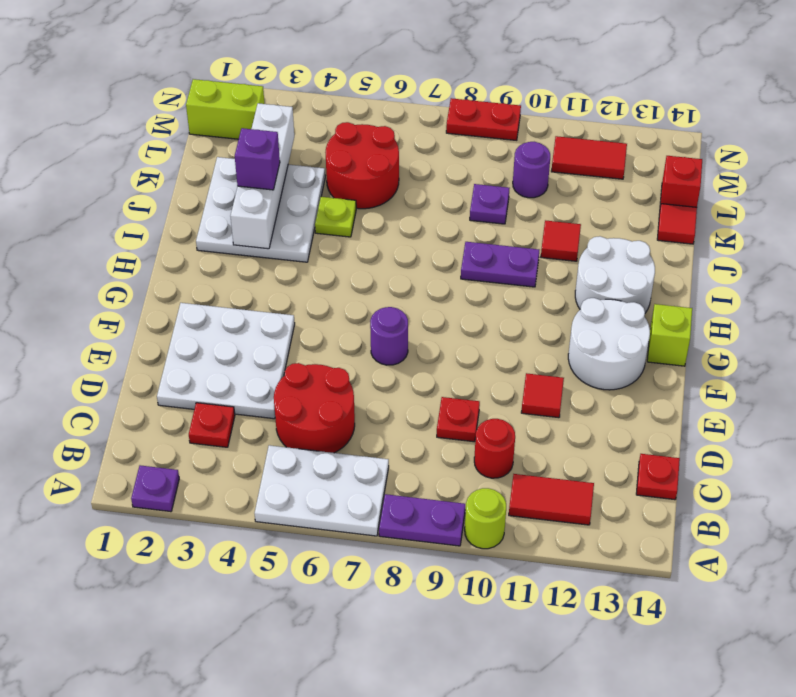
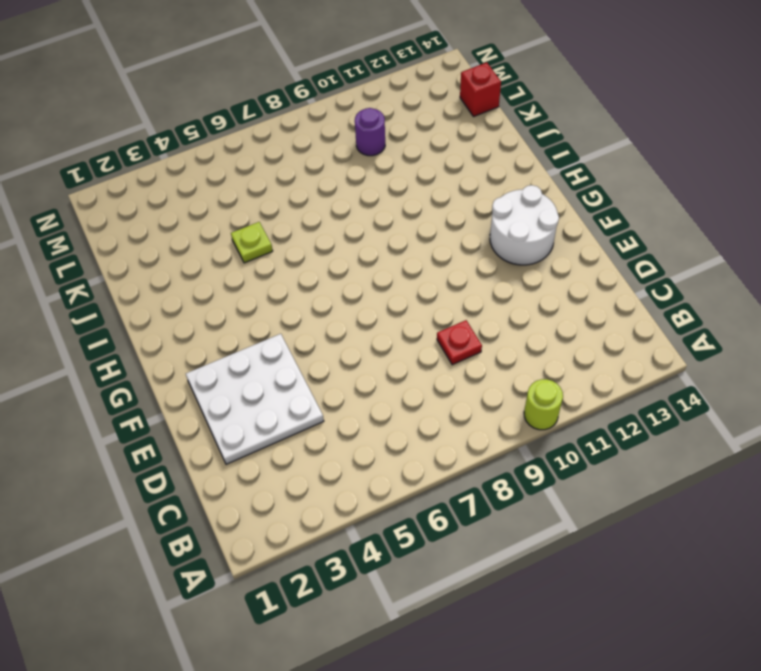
none -> purple 1x1 plate [131,465,179,512]
none -> white 2x3 plate [255,445,389,536]
none -> purple 1x2 plate [379,494,465,546]
none -> red 1x2 tile [509,474,594,525]

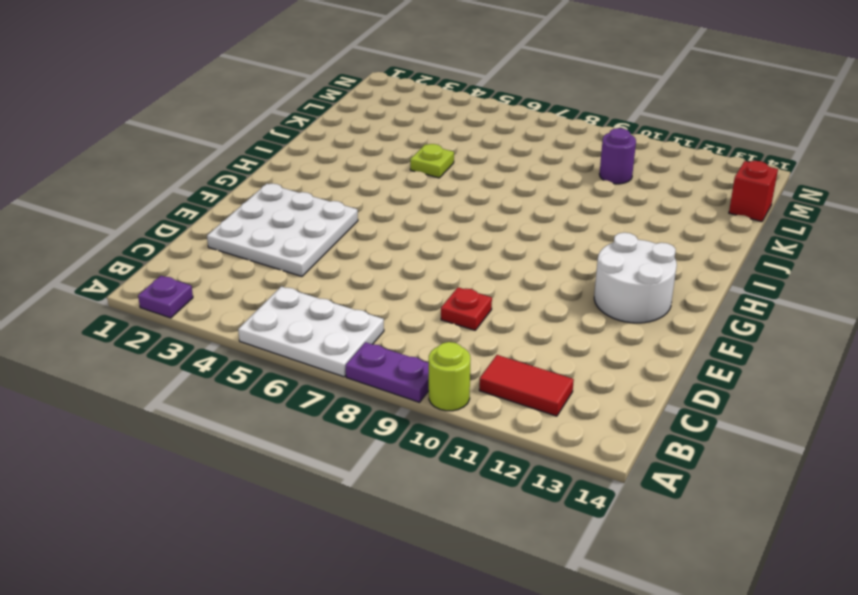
none -> red 1x1 plate [189,403,235,447]
none -> red 2x2 round brick [274,363,355,453]
none -> red 1x1 round brick [474,419,515,478]
none -> red 1x1 plate [636,454,680,500]

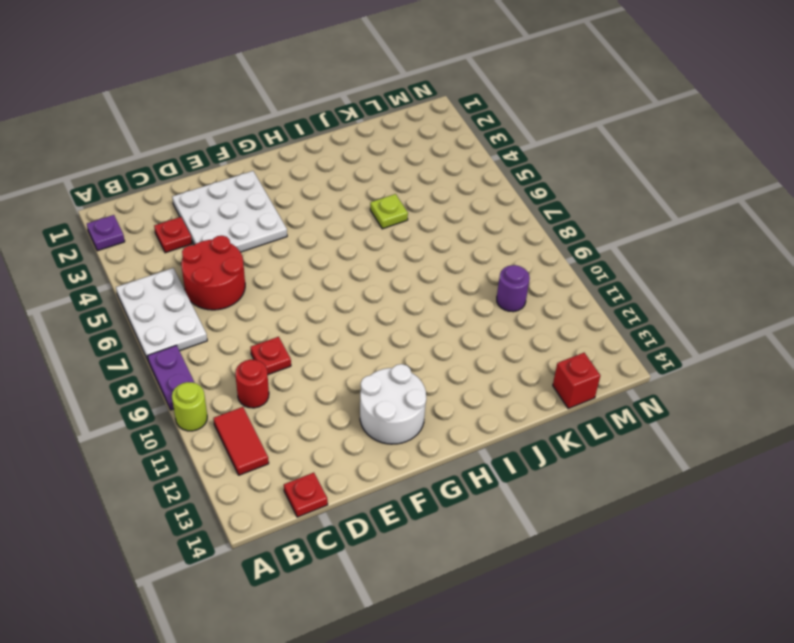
none -> red 1x1 tile [521,373,564,418]
none -> purple 1x1 round brick [370,307,408,365]
none -> lime 1x1 brick [647,304,692,366]
none -> white 2x2 round brick [575,236,655,313]

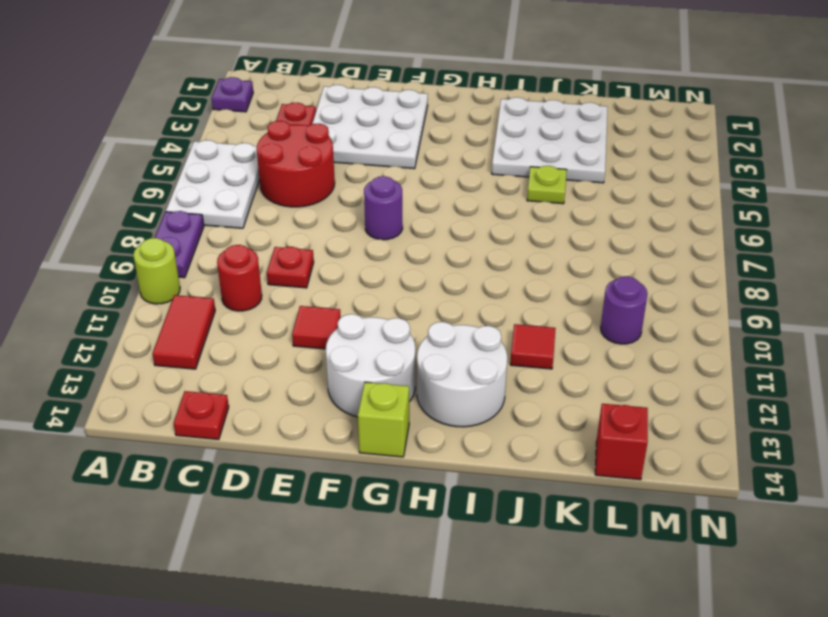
none -> purple 1x2 plate [461,242,539,287]
none -> red 2x2 round brick [325,122,399,209]
none -> purple 1x1 plate [470,184,509,224]
none -> red 1x1 tile [657,204,697,244]

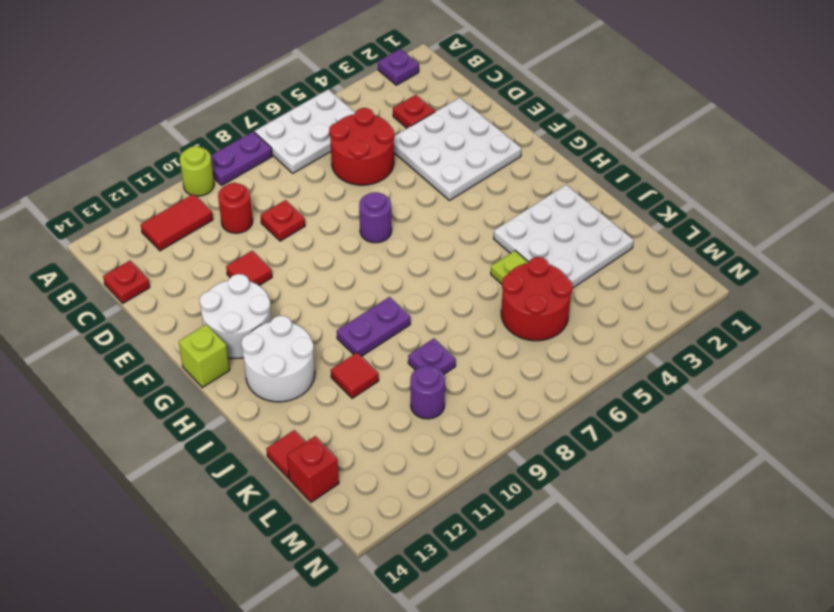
none -> lime 1x2 brick [186,79,264,139]
none -> red 1x2 tile [551,136,627,179]
none -> red 1x2 plate [446,98,521,140]
none -> white 1x4 brick [231,103,294,249]

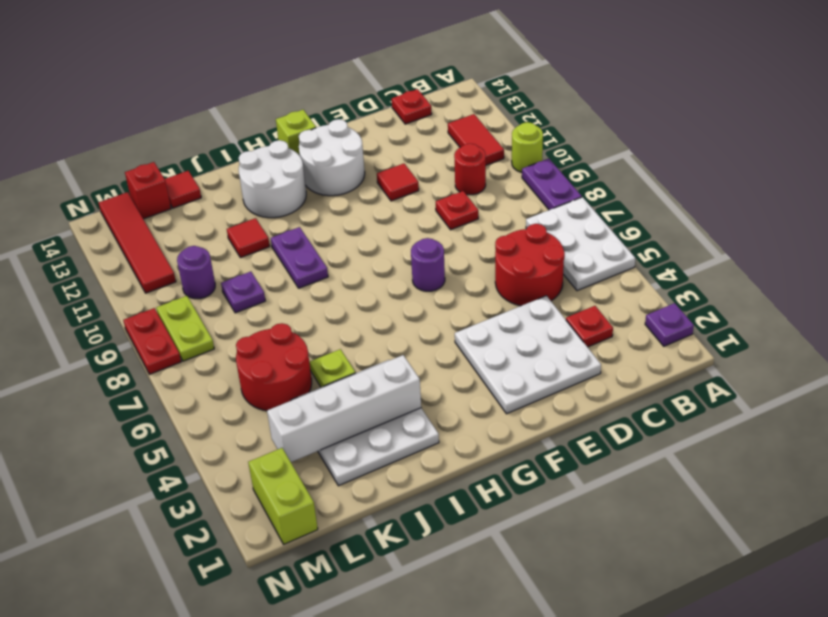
lime 1x2 plate [156,296,214,361] -> none
red 1x4 tile [99,192,176,293] -> red 1x2 tile [551,136,627,179]
none -> purple 1x1 brick [235,128,280,190]

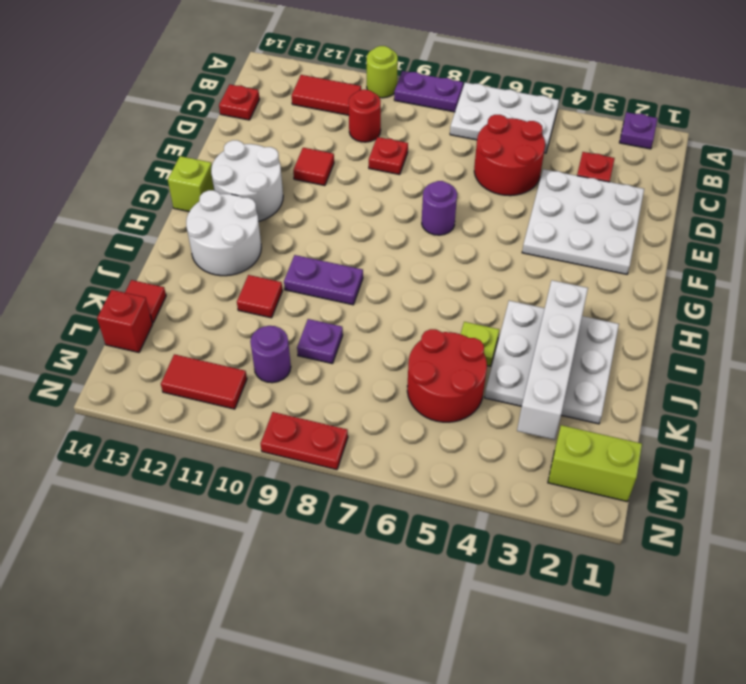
none -> purple 1x1 brick [235,128,280,190]

